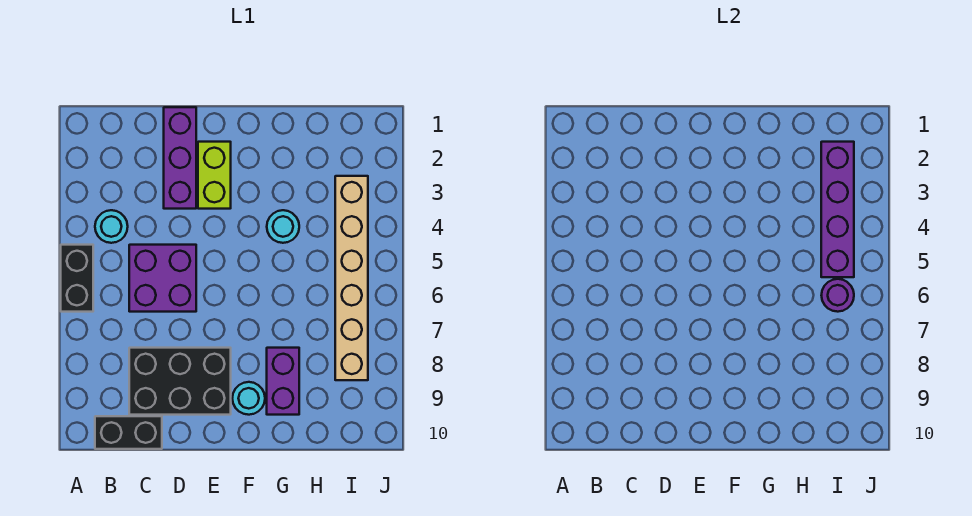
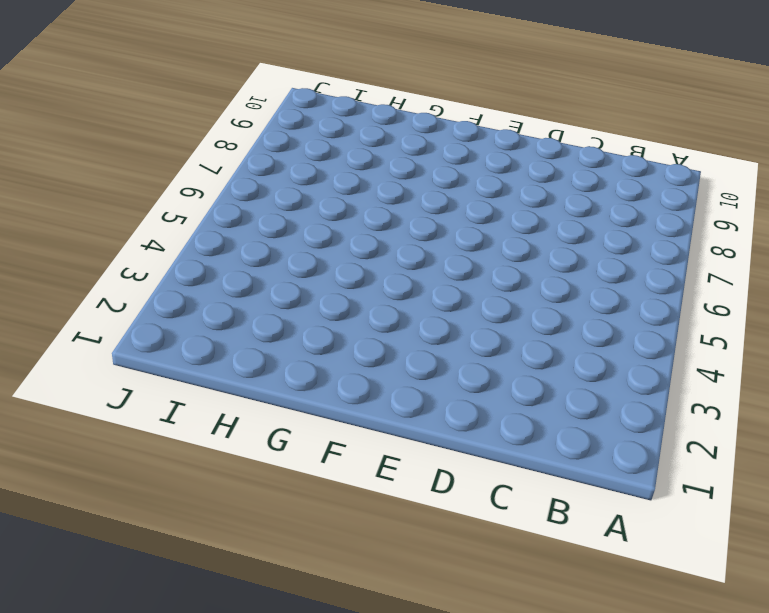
none -> black 1x2 brick [61,245,93,312]
none -> cyan 1x1 round brick [95,210,128,243]
none -> black 1x2 brick [95,416,162,449]

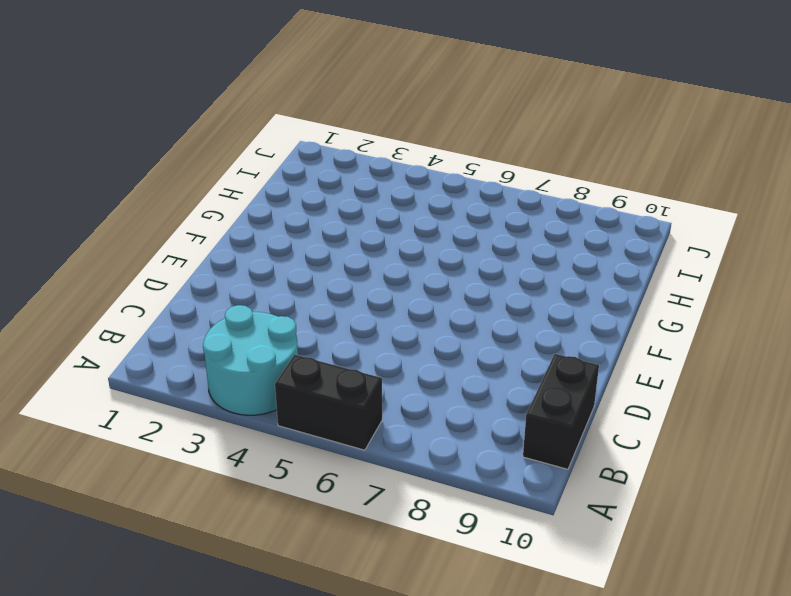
cyan 2x2 round brick [203,305,298,415] -> cyan 1x1 round brick [95,210,128,243]
none -> purple 2x2 brick [129,245,196,312]
none -> black 2x3 brick [129,348,231,415]
none -> purple 1x3 brick [164,107,196,209]

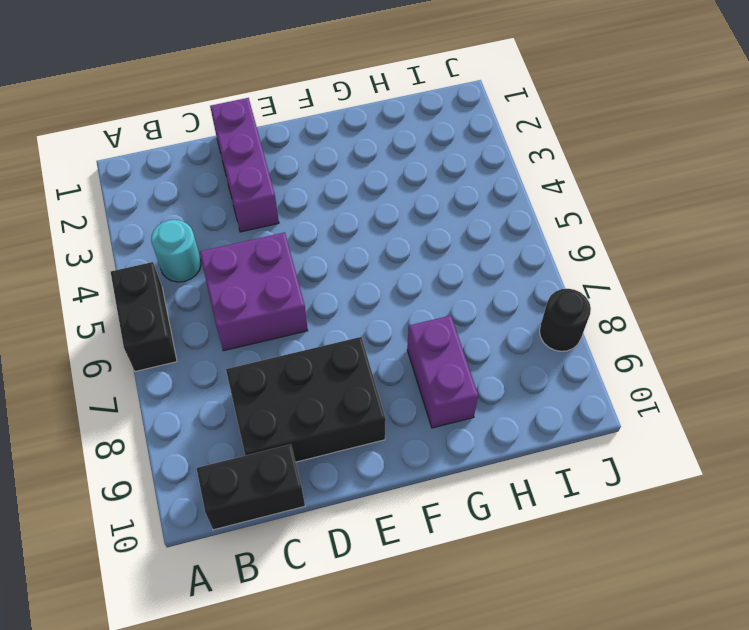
black 1x1 round brick [539,289,591,351] -> none
none -> lime 1x2 brick [198,142,231,209]
none -> cyan 1x1 round brick [232,382,265,415]
none -> cyan 1x1 round brick [267,210,299,243]

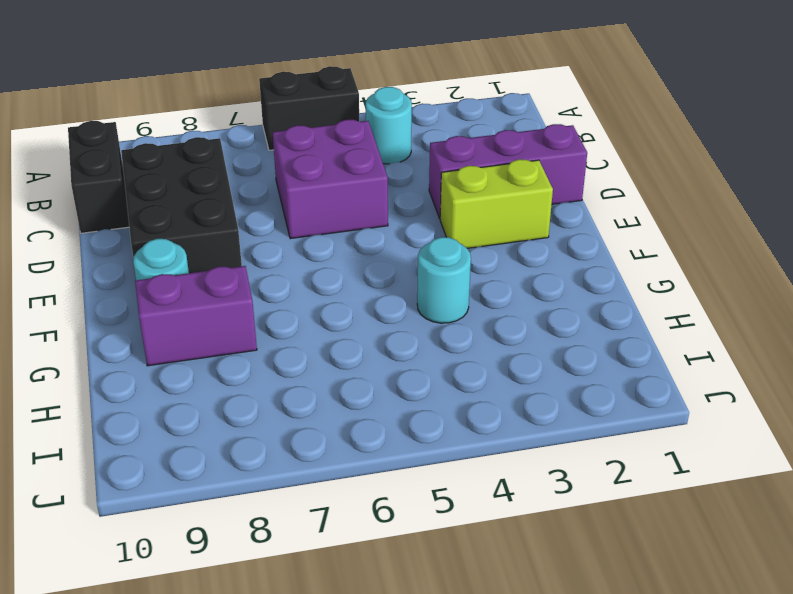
none -> tan 1x6 brick [335,176,368,380]
none -> purple 1x4 brick [821,142,854,277]
none -> purple 1x1 round brick [821,279,854,312]

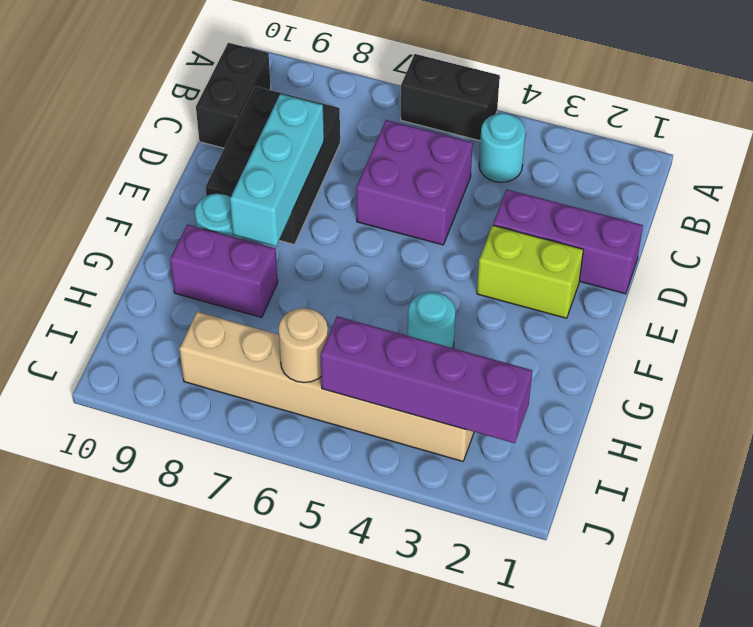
cyan 1x3 brick [230,94,324,246] -> none
tan 1x1 round brick [278,308,328,383] -> purple 1x1 round brick [821,279,854,312]

